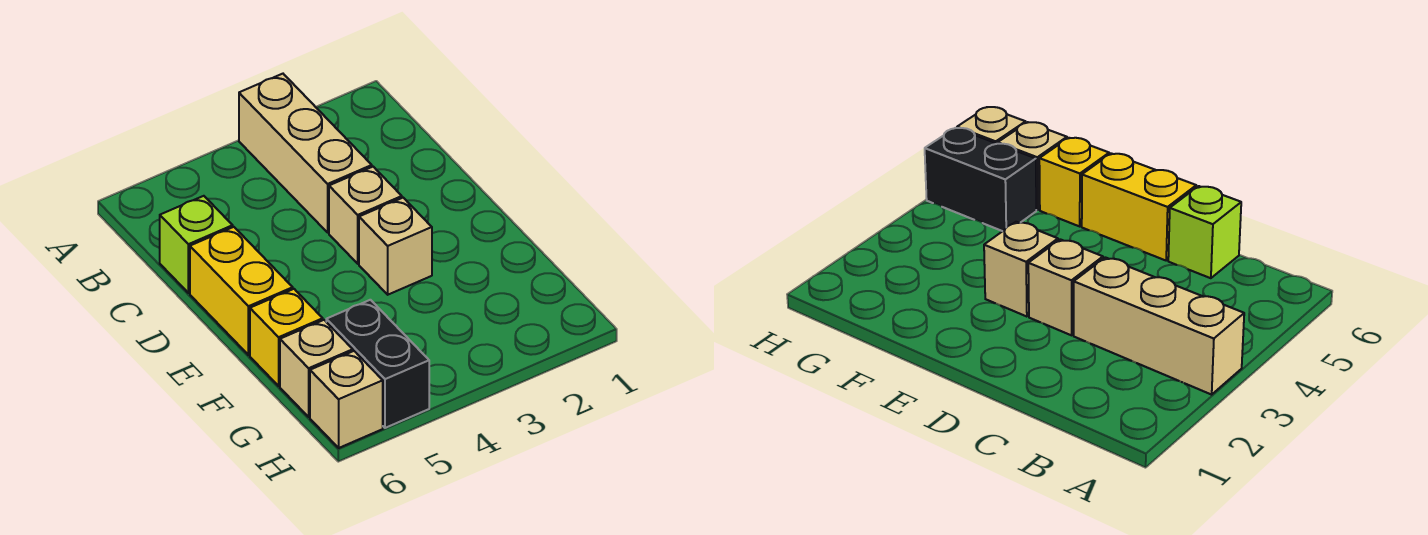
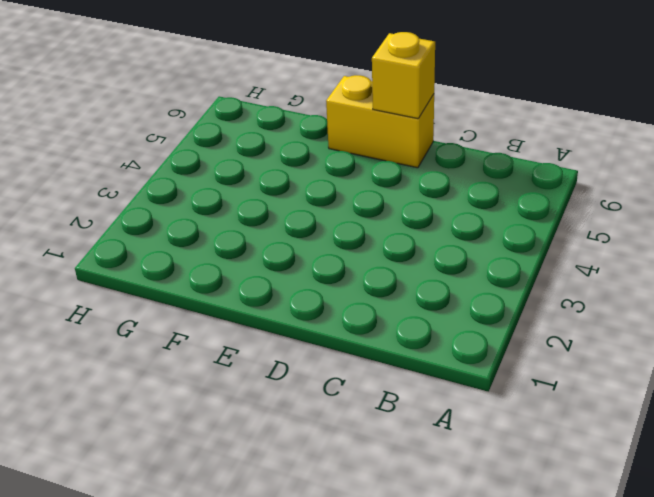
yellow 1x1 brick [372,32,435,119] -> yellow 1x1 brick moved to [250,289,323,386]
none -> tan 1x3 brick [239,74,372,233]
none -> lime 1x1 brick [160,196,233,293]

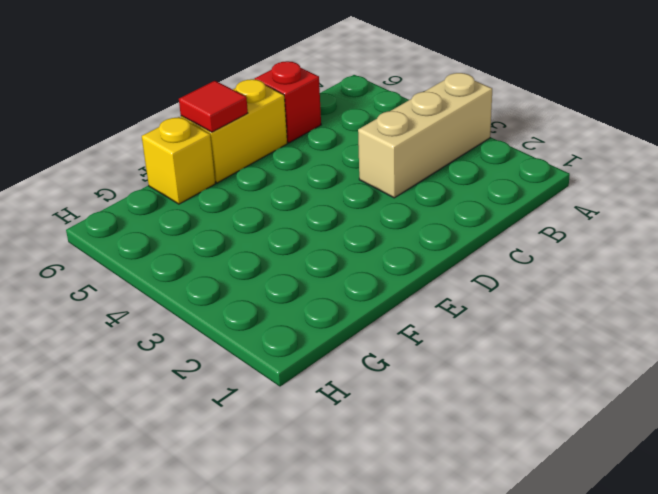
red 1x1 brick [255,61,321,143] -> lime 1x1 brick [160,196,233,293]
red 1x1 tile [179,81,248,132] -> none
none -> tan 1x1 brick [329,167,402,264]
none -> tan 1x1 brick [359,198,432,295]

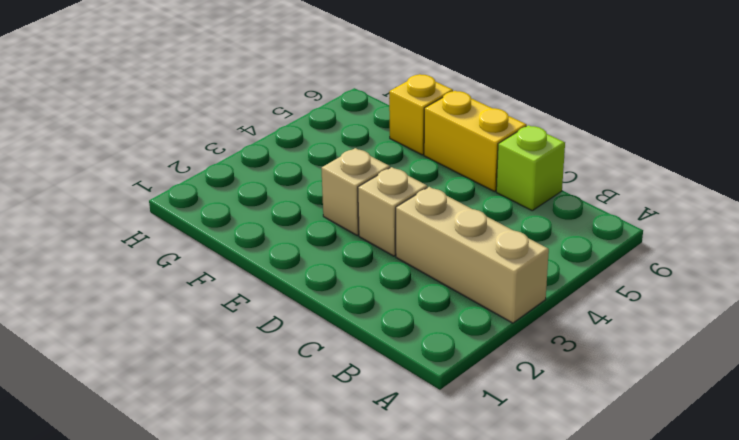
none -> black 1x2 brick [326,300,429,428]
none -> tan 1x1 brick [280,320,353,417]

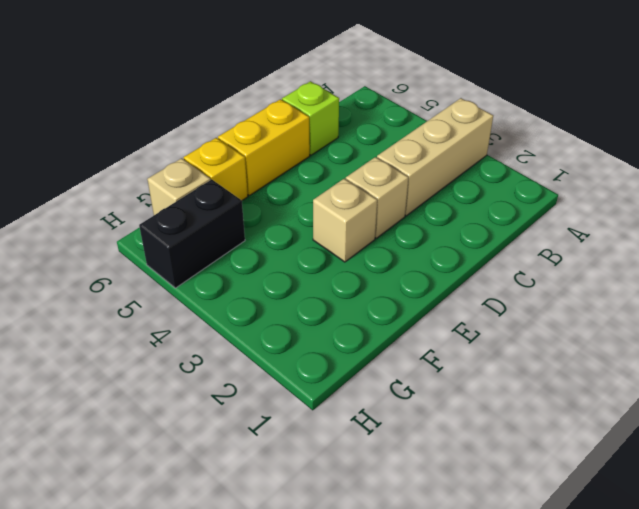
none -> tan 1x1 brick [310,351,383,448]

